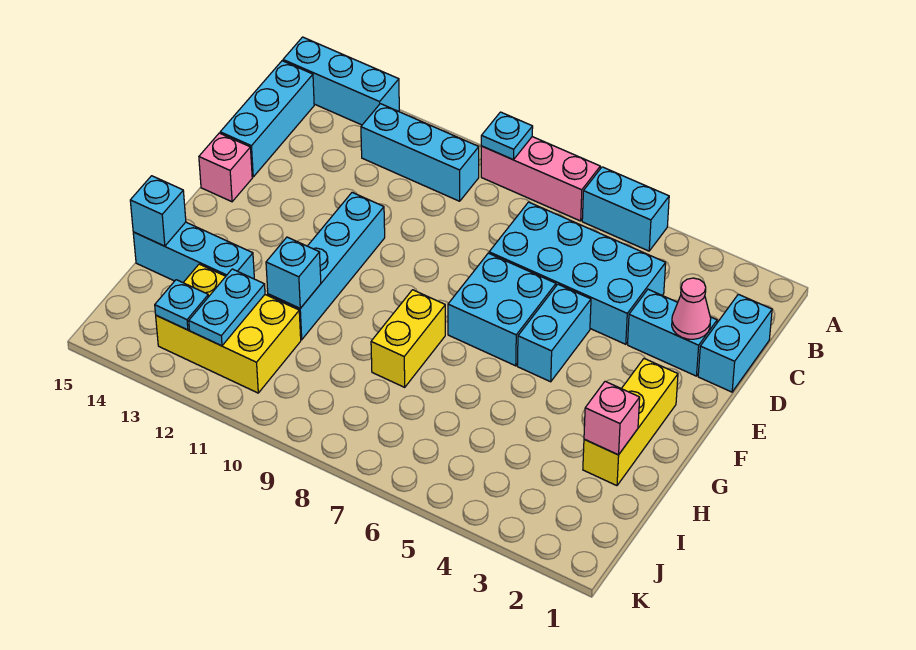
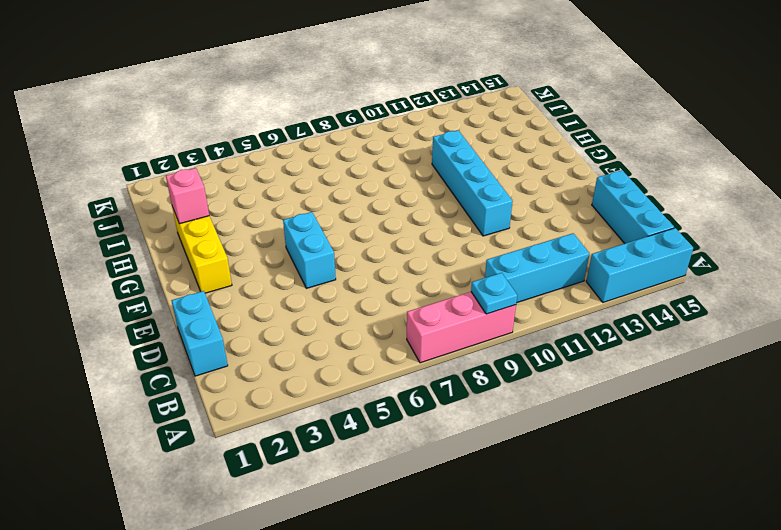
none -> cyan 1x2 brick [582,167,669,251]
none -> cyan 2x4 brick [489,202,666,344]
none -> cyan 1x2 brick [628,289,717,376]

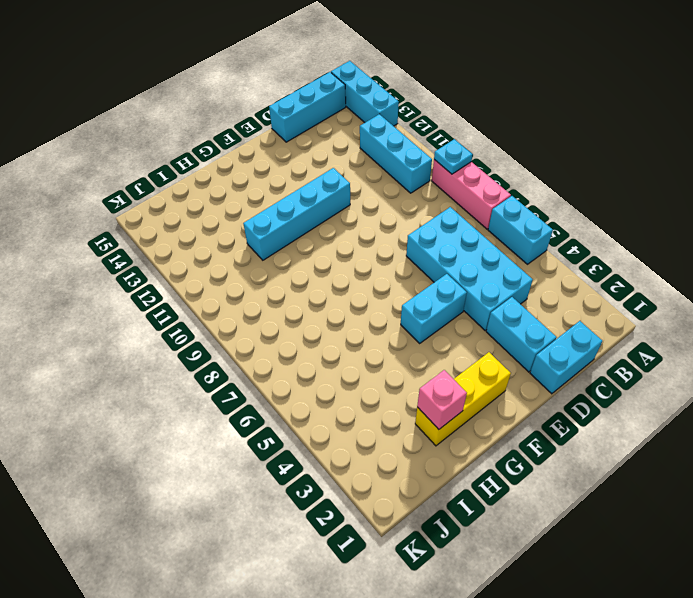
none -> cyan 2x2 brick [448,253,556,366]
none -> pink 1x1 brick [199,133,252,202]
none -> yellow 1x2 brick [371,290,445,387]

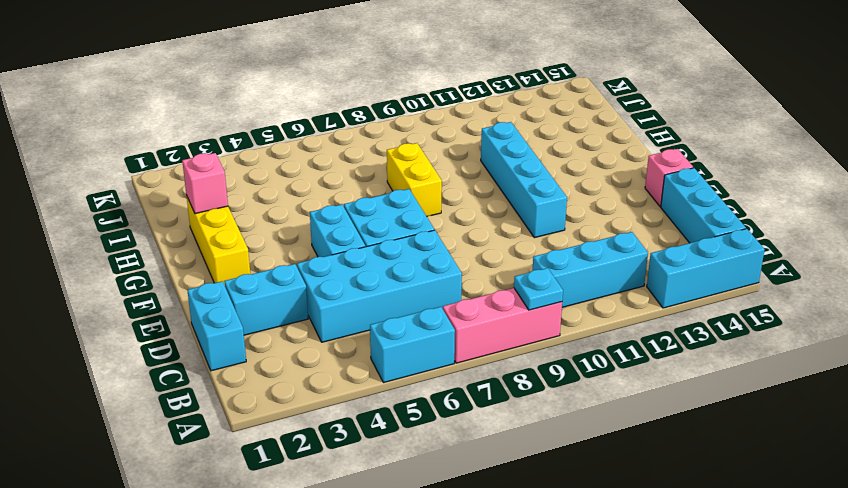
none -> cyan 1x3 brick [133,222,254,282]
none -> yellow 2x3 brick [156,264,301,393]
none -> pink 1x1 cone [672,278,711,339]

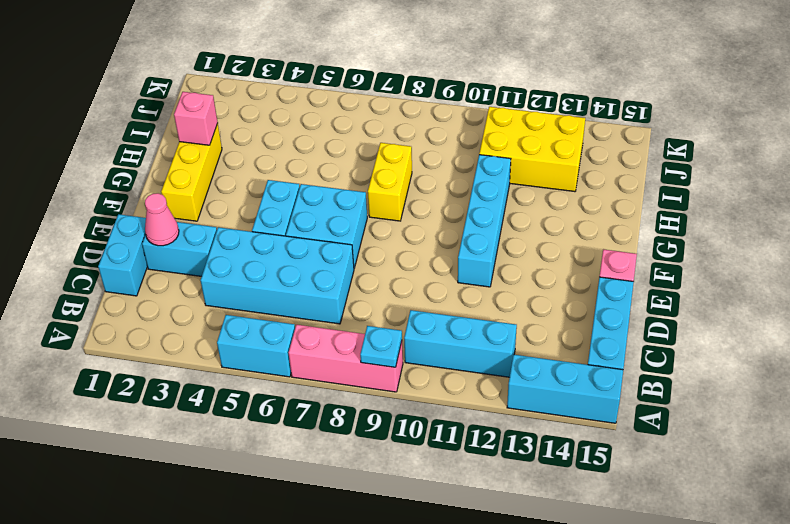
none -> cyan 1x3 brick [133,222,254,282]
none -> cyan 1x1 brick [266,237,321,308]
none -> cyan 1x1 brick [130,176,186,246]

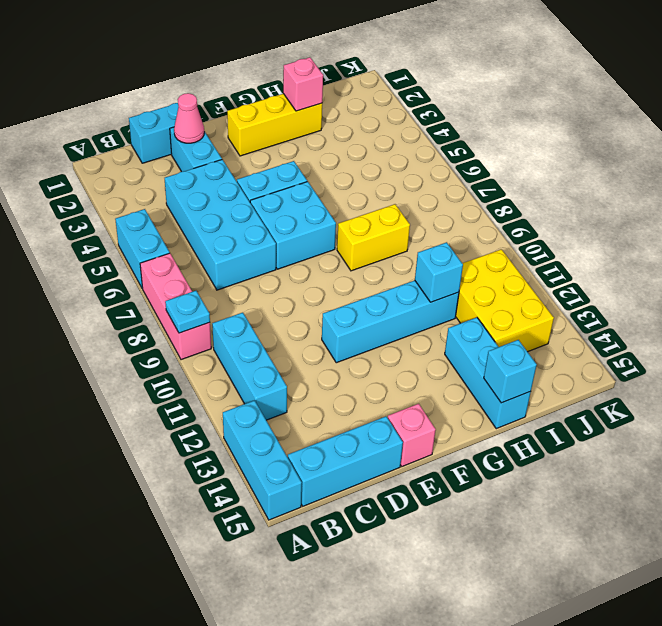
none -> cyan 1x2 plate [189,269,265,346]
none -> cyan 1x1 plate [155,280,209,330]

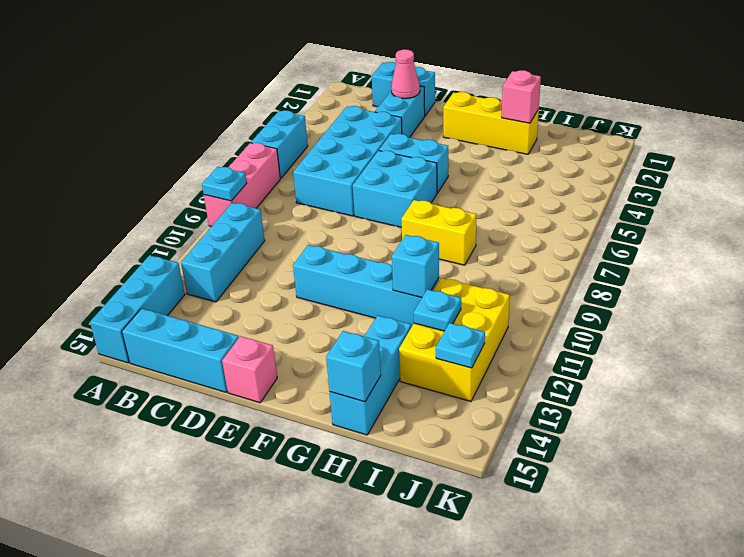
cyan 1x1 plate [413,289,461,331] -> cyan 1x2 plate [189,269,265,346]

